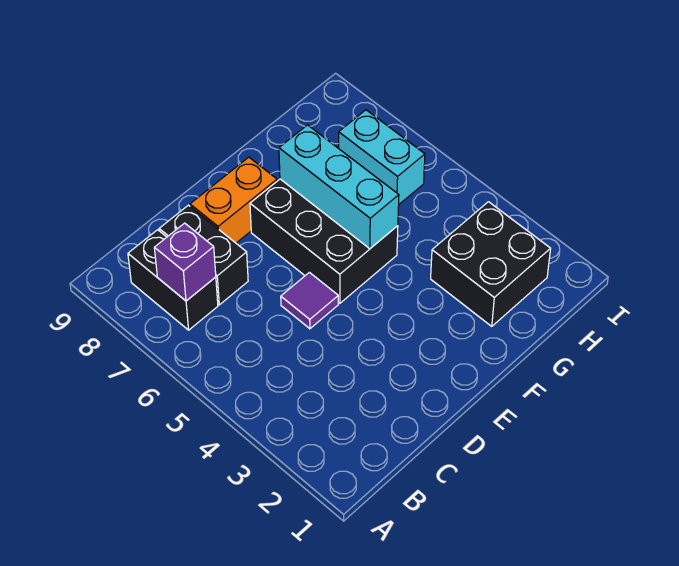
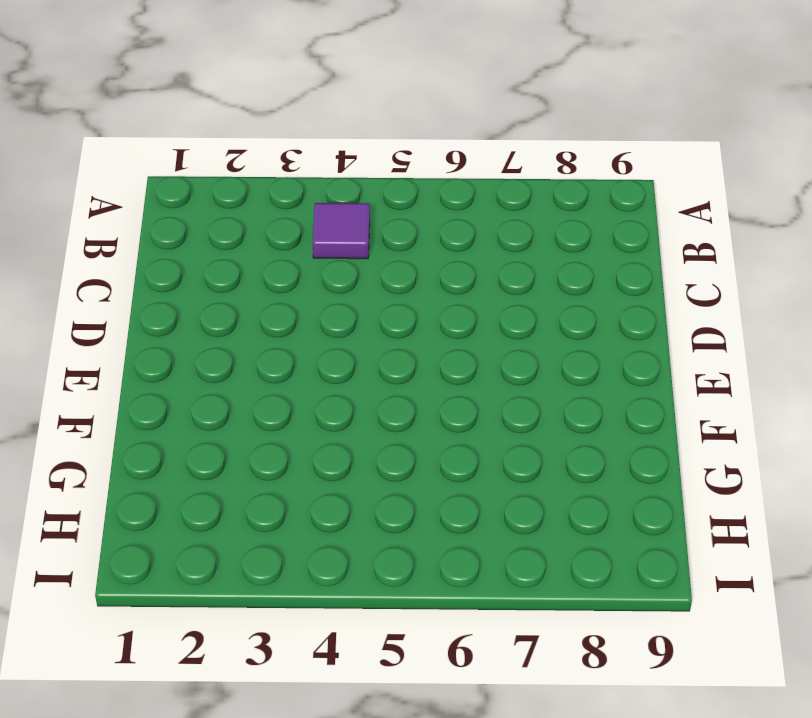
purple 1x1 tile [313,203,370,259] -> purple 1x1 tile moved to [281,272,338,329]
none -> black 1x2 brick [128,230,218,330]
none -> black 1x2 brick [159,205,248,305]

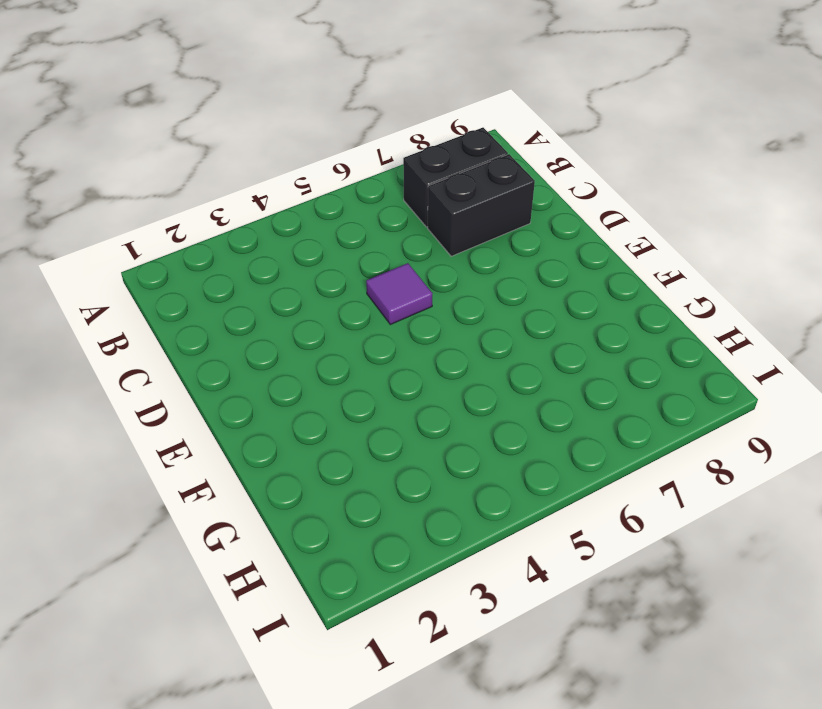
none -> orange 1x2 brick [190,157,277,243]
none -> black 2x3 brick [250,179,398,303]

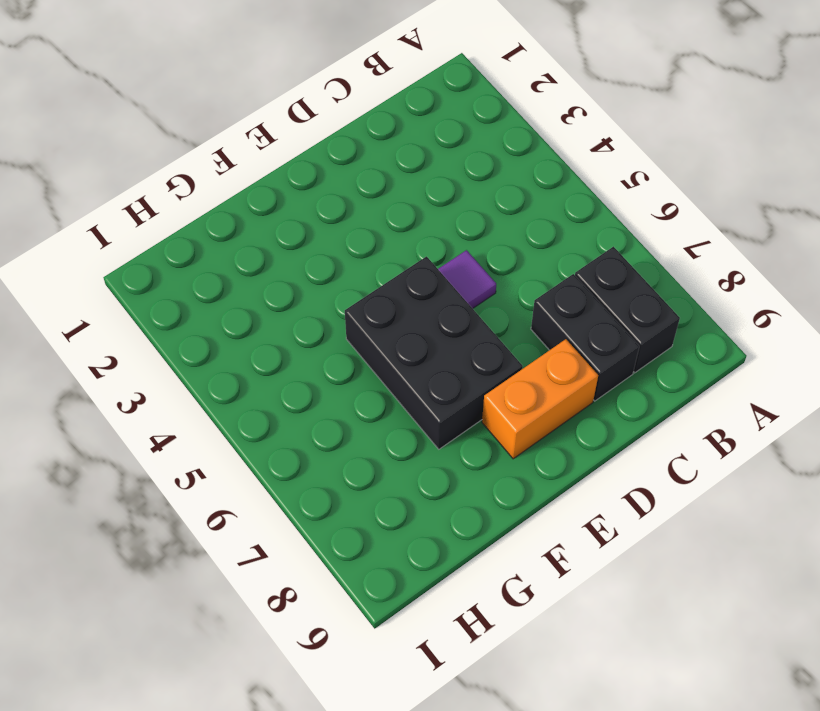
none -> black 2x2 brick [431,202,551,326]
none -> cyan 1x2 brick [339,110,425,204]

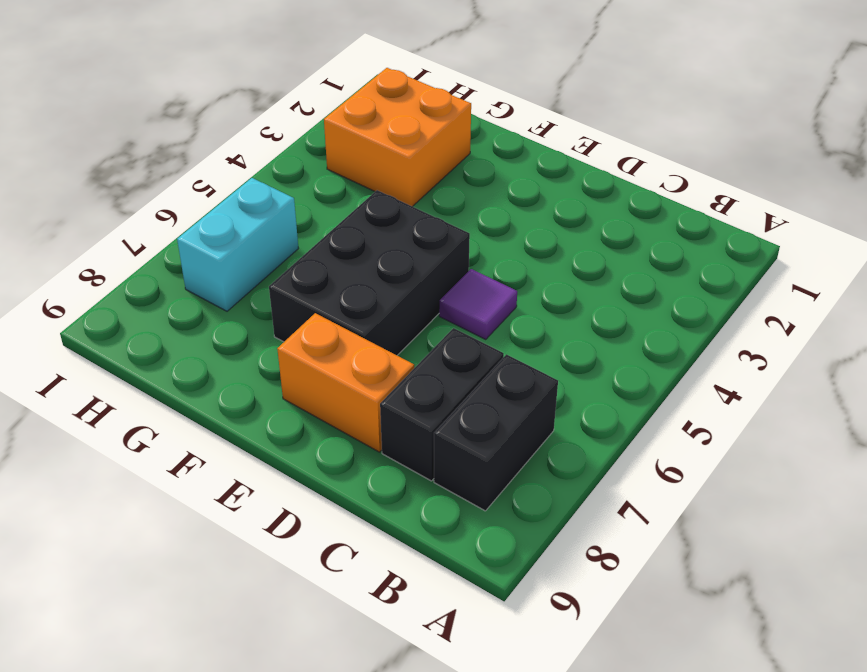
orange 2x2 brick [324,68,471,207] -> black 2x2 brick [431,202,551,326]
none -> purple 1x1 brick [154,223,216,301]
none -> cyan 1x3 brick [279,125,399,249]

